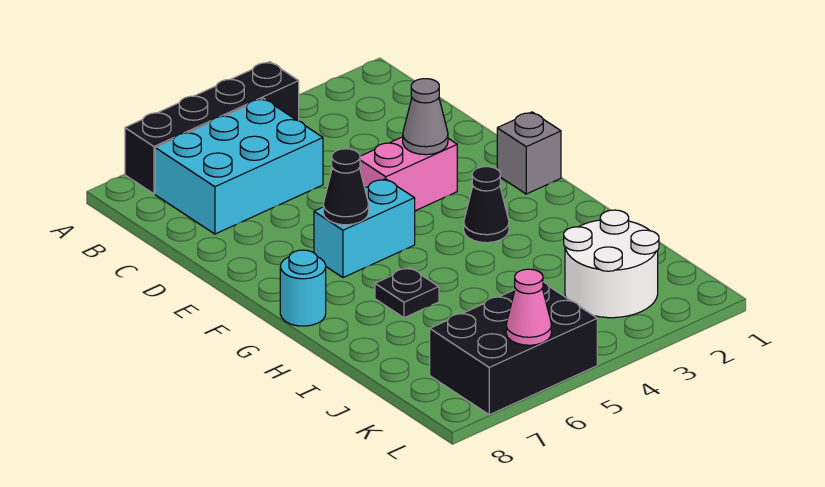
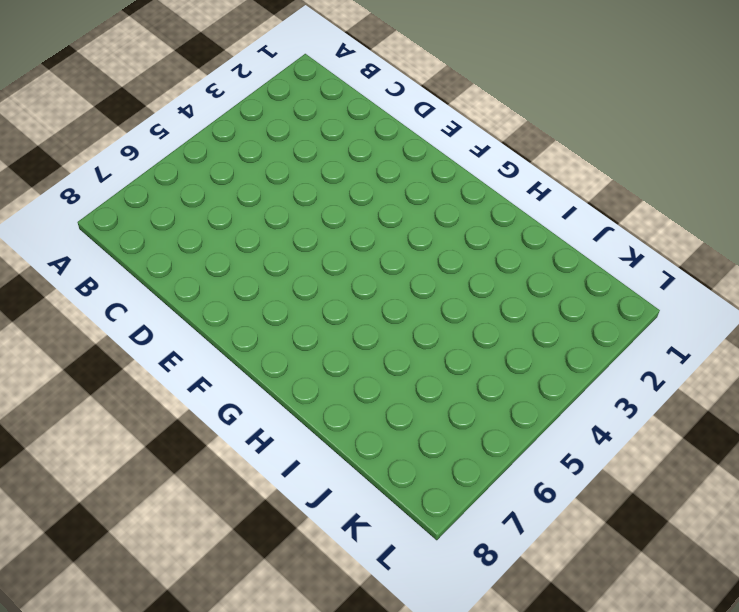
none -> black 1x4 brick [125,62,299,194]
none -> cyan 2x3 brick [155,98,323,234]
none -> pink 1x2 brick [359,137,457,211]

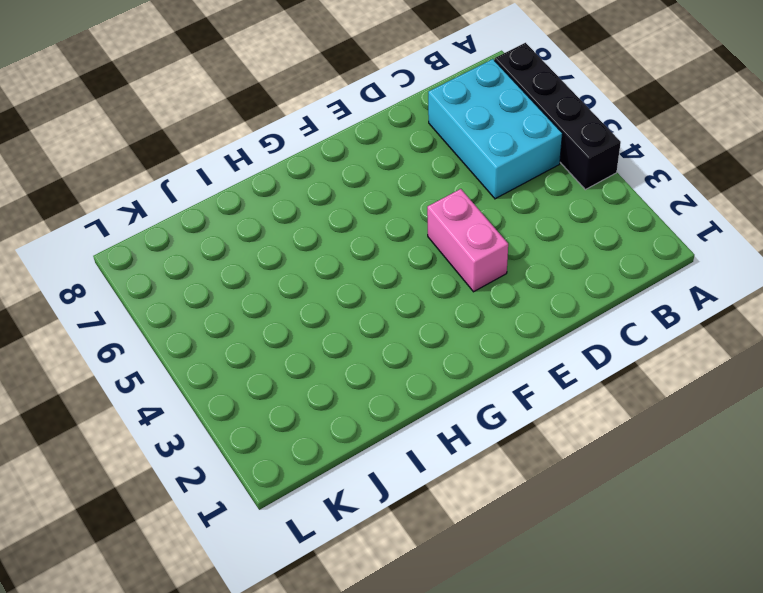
none -> grey 1x1 brick [497,112,561,194]
none -> cyan 1x2 brick [314,179,415,278]
none -> black 1x1 cone [464,167,509,243]

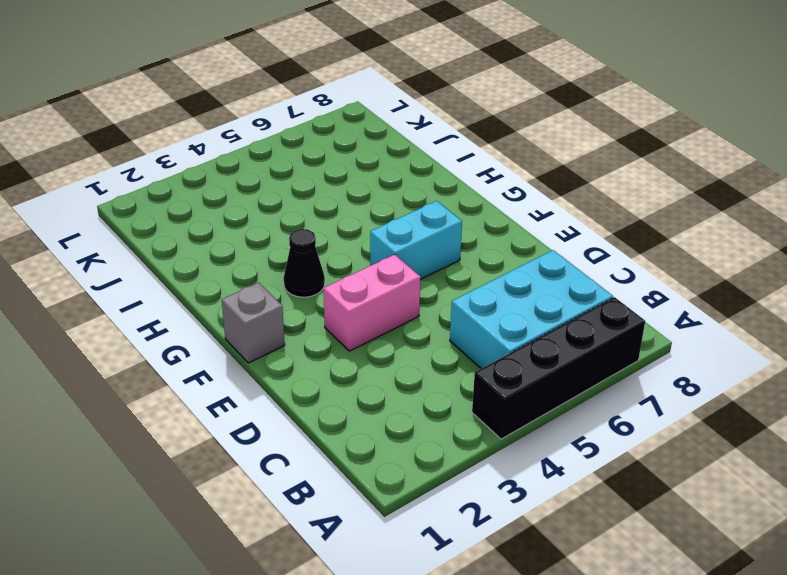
none -> cyan 1x1 round brick [280,250,326,326]
none -> black 1x1 plate [375,268,439,318]
none -> white 2x2 round brick [564,210,659,318]

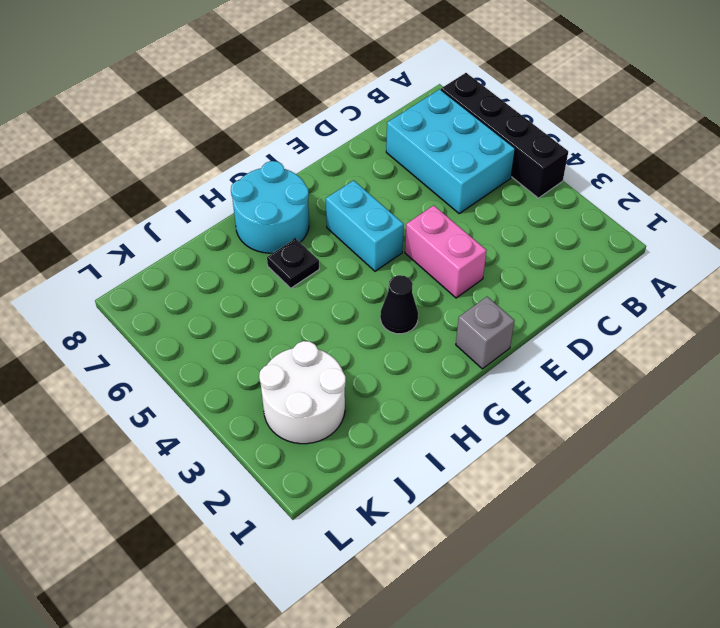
cyan 2x2 round brick [231,161,309,253] -> cyan 1x1 round brick [280,250,326,326]
none -> black 2x3 brick [430,282,597,415]
none -> grey 1x1 cone [403,79,448,155]
none -> black 1x1 cone [323,149,369,225]

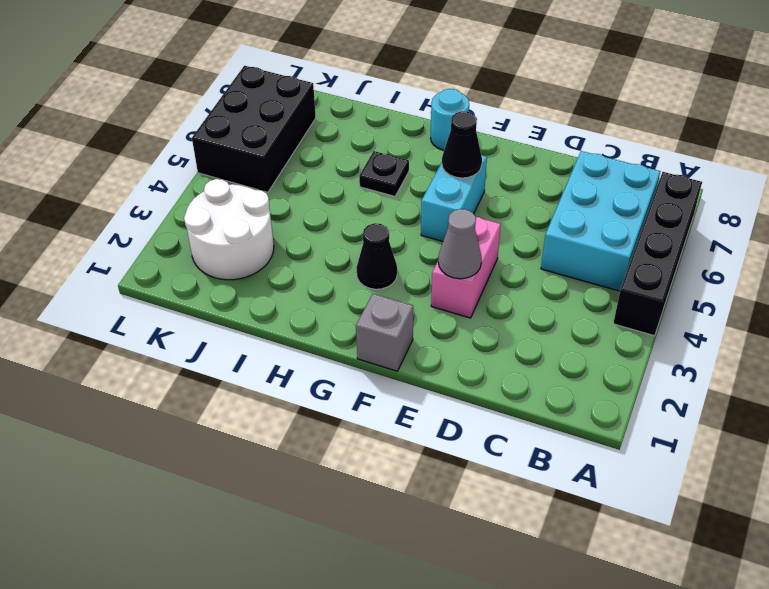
none -> pink 1x1 cone [506,269,551,345]

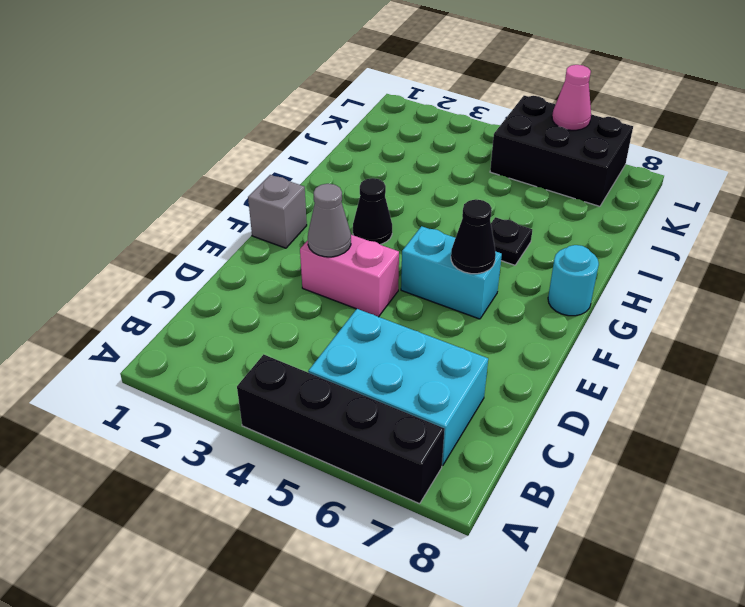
none -> white 2x2 round brick [564,210,659,318]

